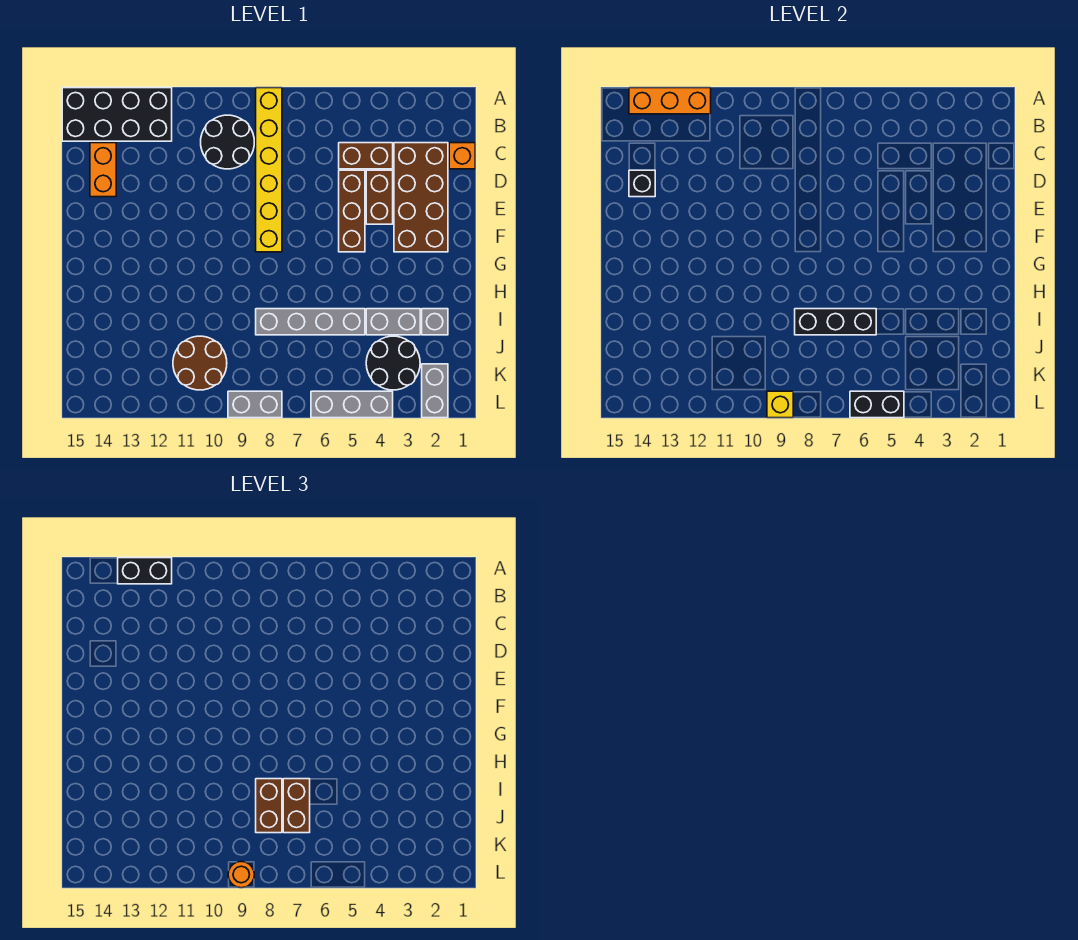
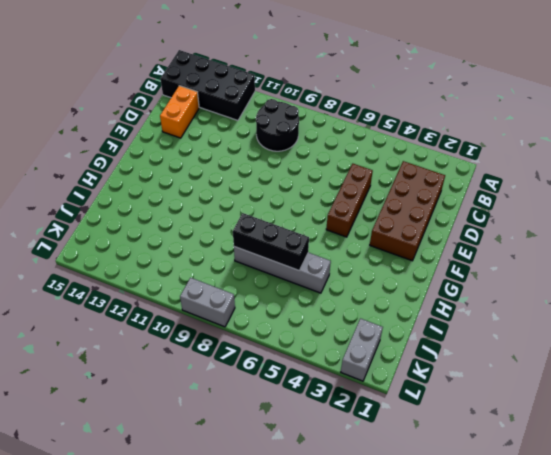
none -> yellow 1x6 brick [256,88,282,252]
none -> orange 1x1 brick [449,143,475,169]
none -> brown 1x2 brick [339,143,393,169]

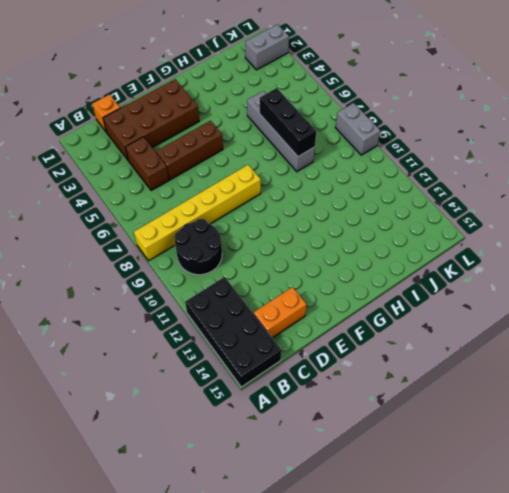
none -> brown 1x2 brick [366,170,393,224]
none -> grey 1x1 brick [422,309,448,335]
none -> grey 1x2 brick [366,309,420,335]

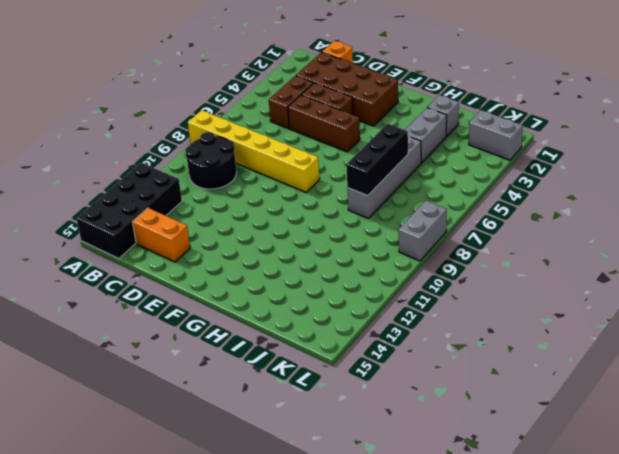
none -> black 2x2 round brick [366,336,420,390]
none -> brown 2x2 round brick [173,336,227,390]
none -> grey 1x3 brick [311,391,393,418]

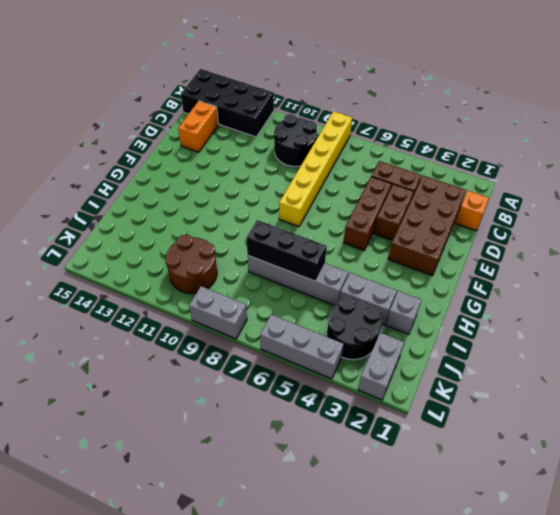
none -> orange 1x3 brick [629,88,711,114]
none -> black 1x1 brick [629,170,655,197]
none -> black 1x2 brick [850,391,904,418]

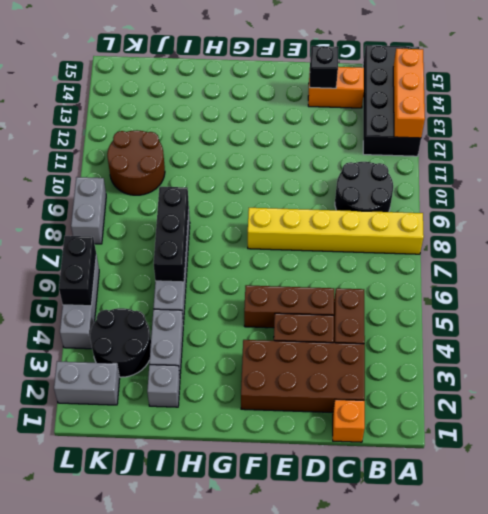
none -> yellow 1x1 brick [767,391,793,418]
none -> black 1x2 brick [118,558,172,584]
none -> brown 1x2 brick [283,779,310,833]

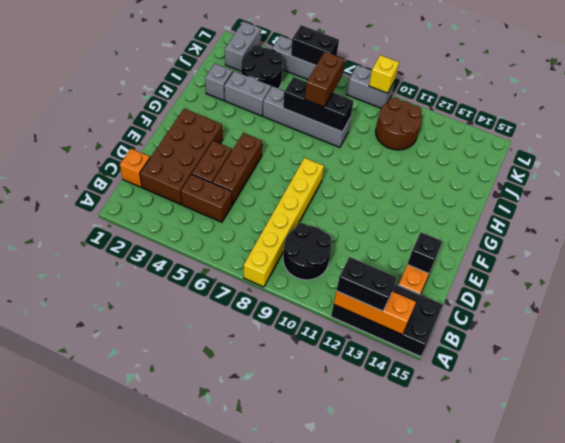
none -> brown 1x2 brick [256,779,282,833]
none -> orange 1x1 round brick [228,862,254,888]

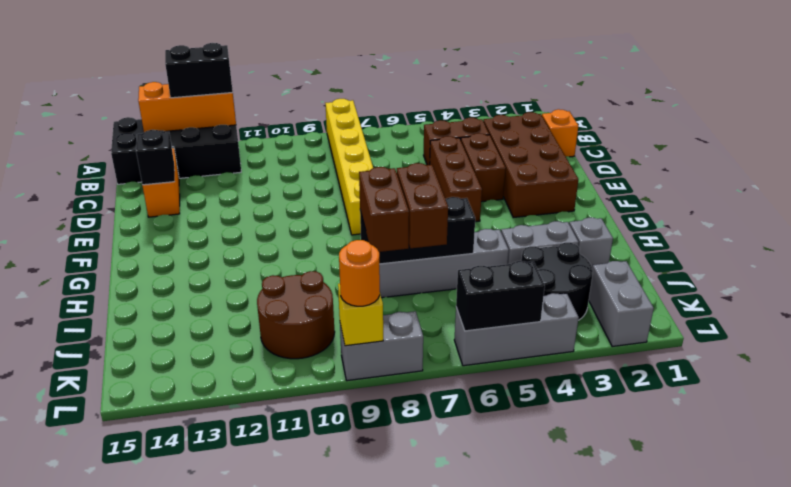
none -> black 2x2 round brick [201,115,254,169]

